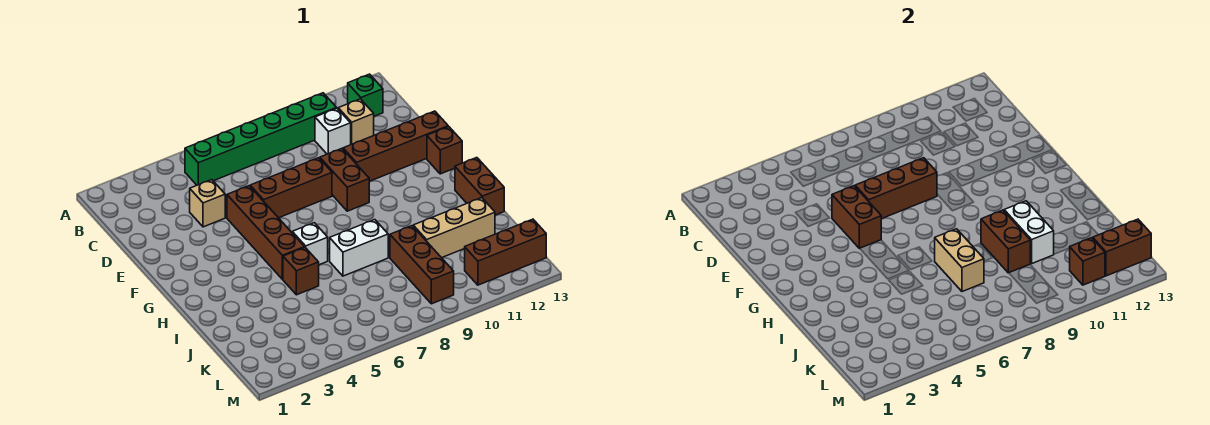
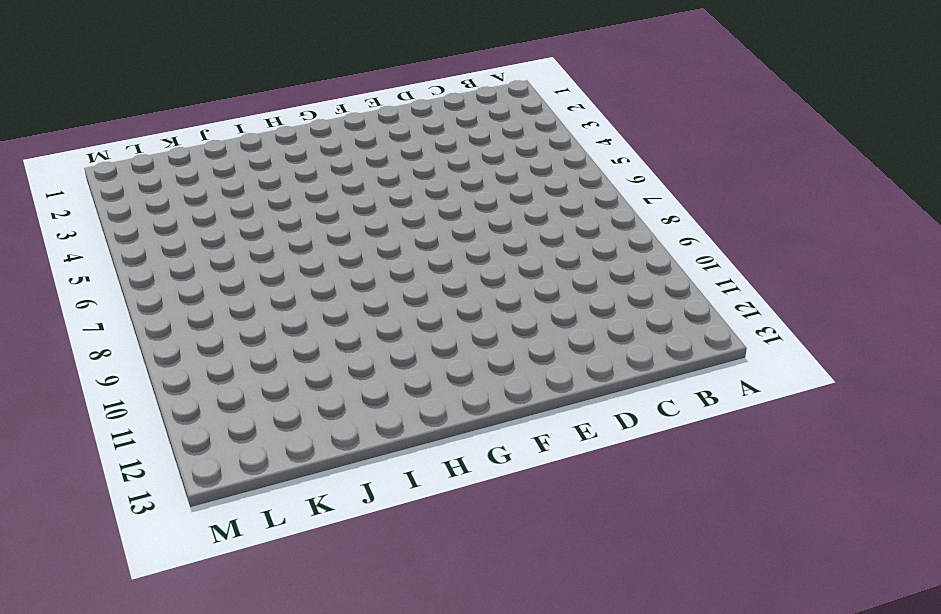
none -> green 1x6 brick [185,93,336,185]
none -> green 1x1 brick [347,74,383,116]
none -> white 1x1 brick [315,108,351,154]

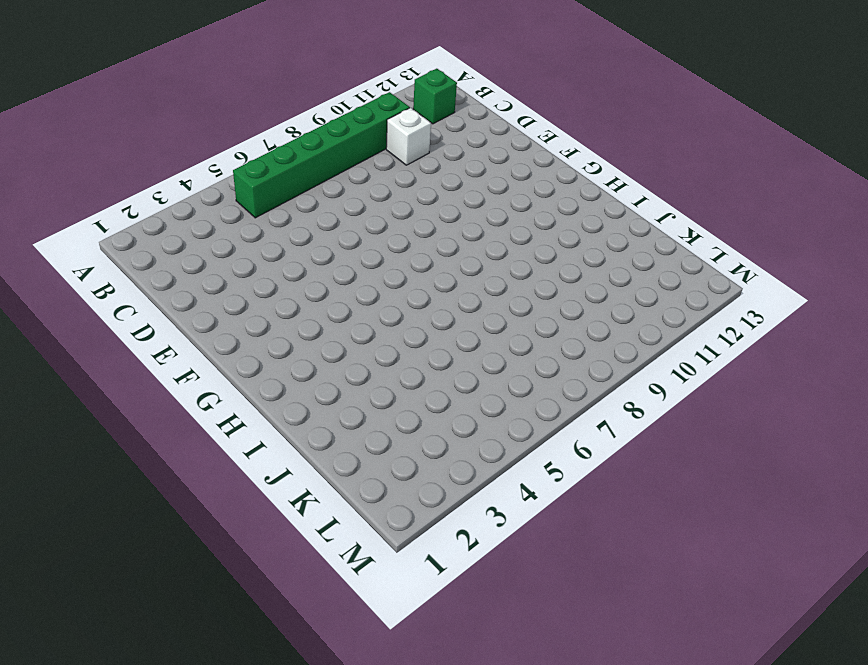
none -> tan 1x1 brick [338,99,374,145]
none -> tan 1x1 brick [190,180,225,227]
none -> brown 1x4 brick [227,186,305,279]

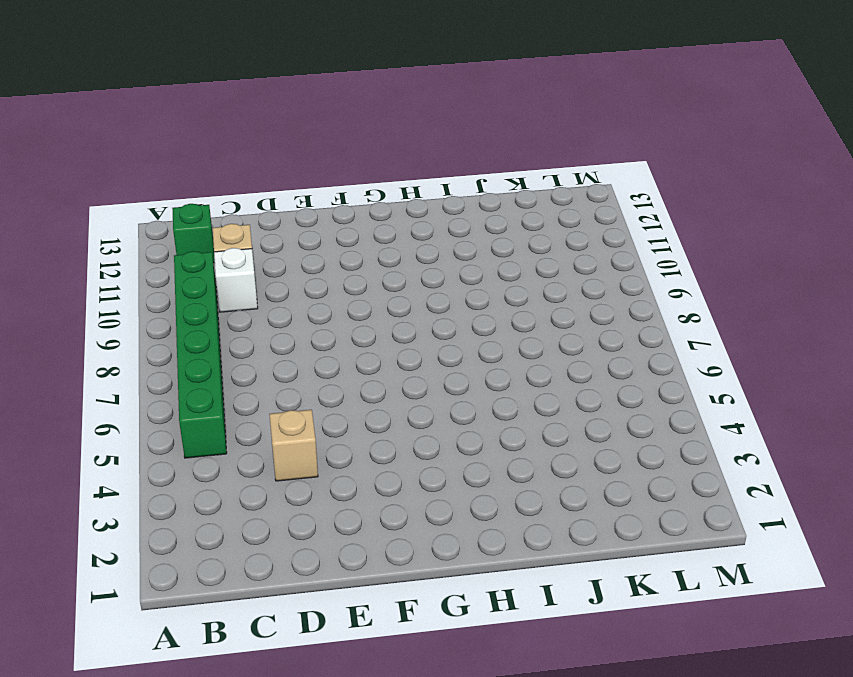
none -> brown 1x4 brick [227,186,305,279]
none -> brown 1x3 brick [250,158,332,218]
none -> brown 1x2 brick [320,149,369,211]

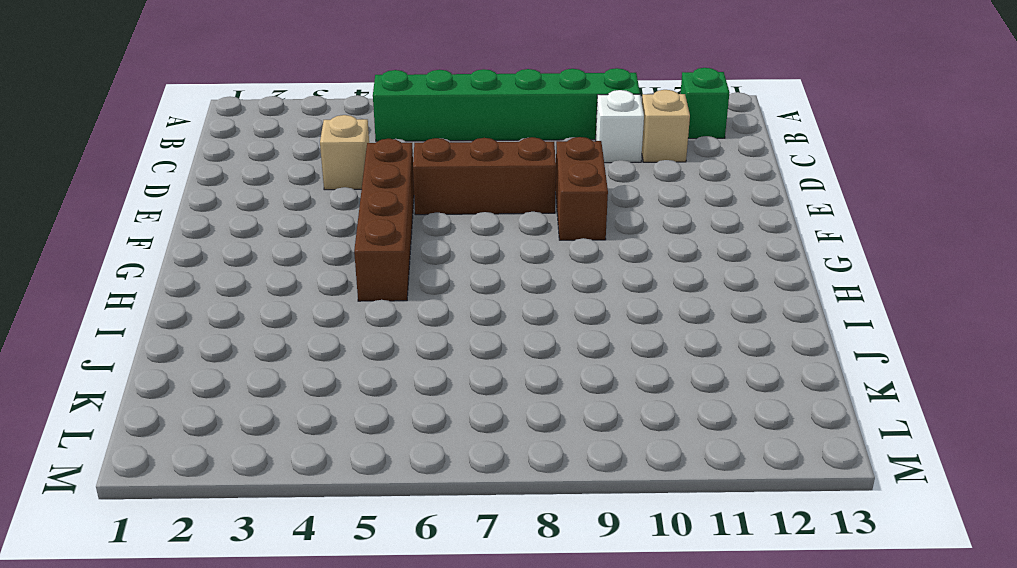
none -> brown 1x4 brick [343,111,448,181]
none -> brown 1x1 brick [427,127,462,174]
none -> white 1x1 brick [292,223,328,265]

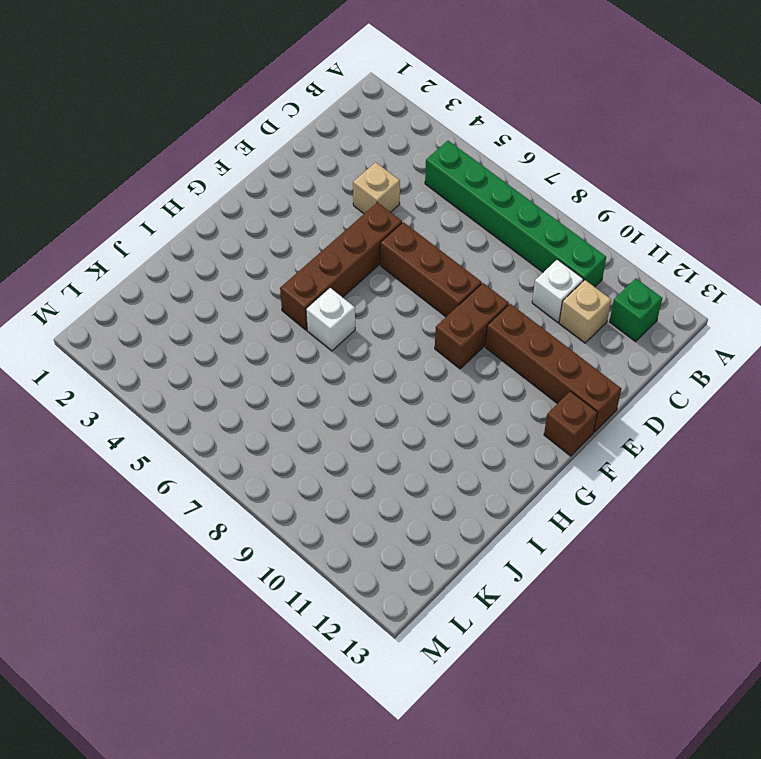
none -> brown 1x2 brick [455,158,504,215]
none -> brown 1x1 brick [283,248,319,295]
none -> white 1x2 brick [330,220,388,276]

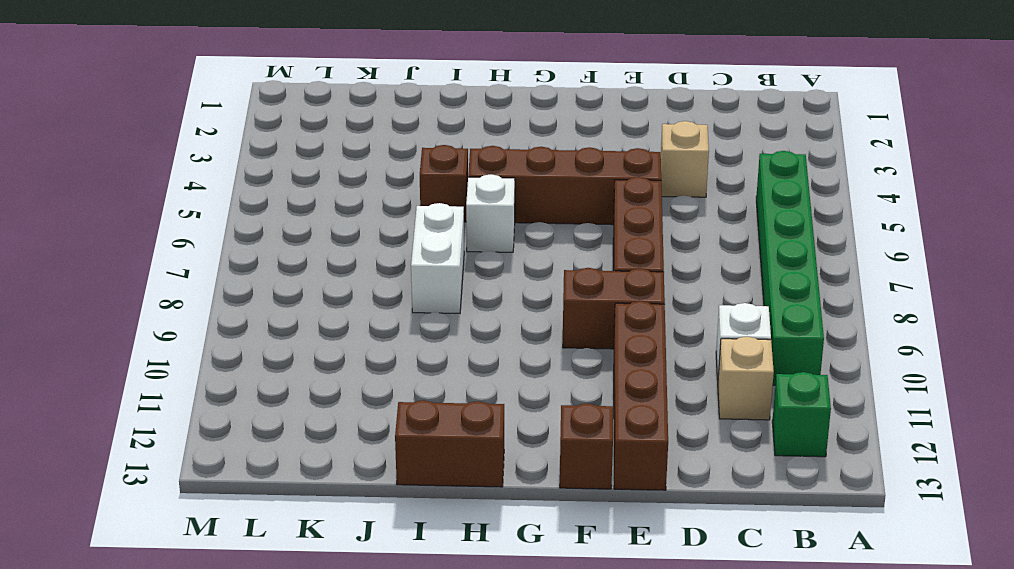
none -> brown 1x3 brick [390,226,454,304]
none -> tan 1x3 brick [413,198,495,258]
none -> brown 1x3 brick [465,219,546,285]

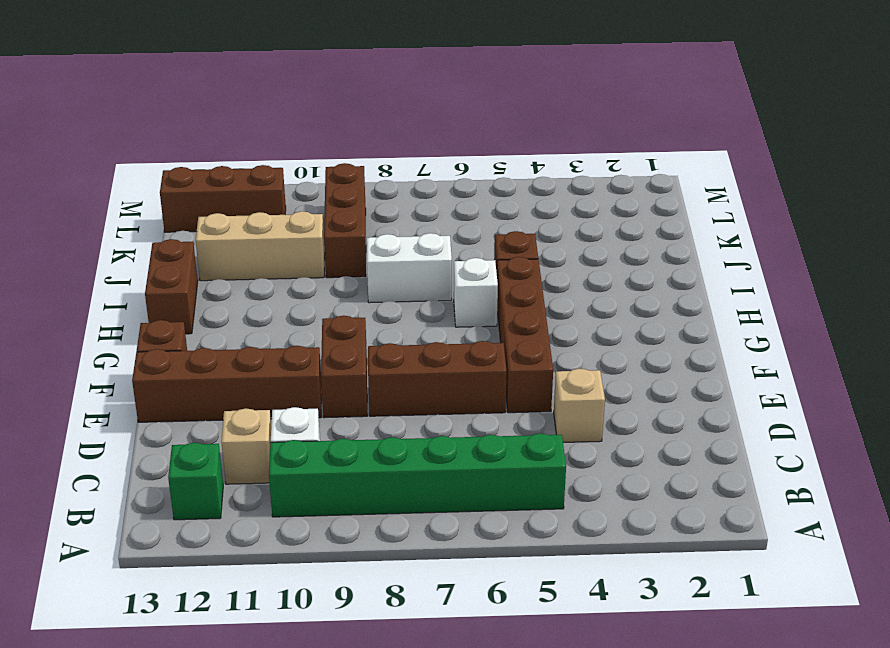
none -> brown 1x2 brick [832,186,881,248]
none -> brown 1x3 brick [855,158,937,219]
none -> tan 1x2 brick [935,229,984,292]

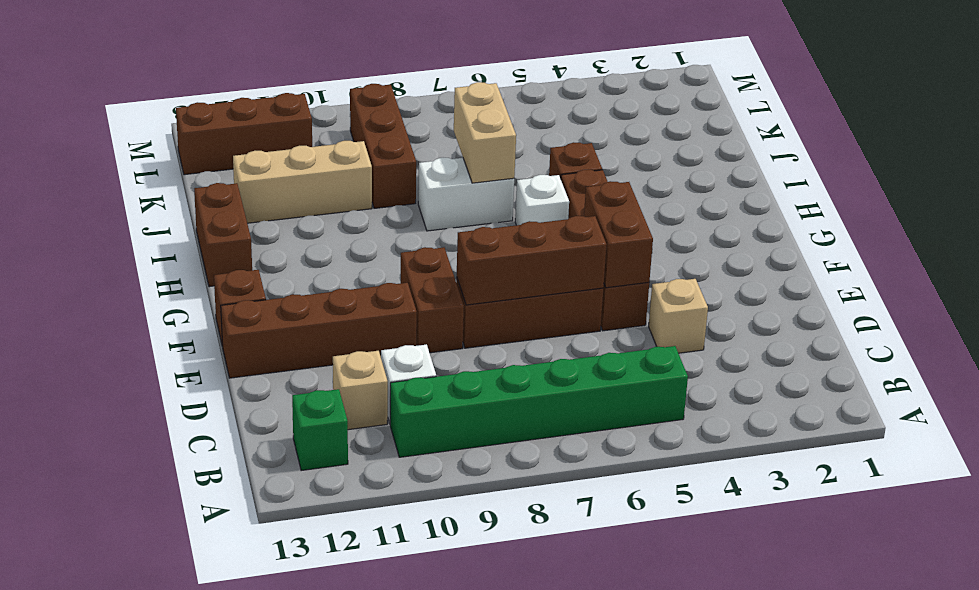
none -> brown 1x2 brick [981,210,1030,273]
none -> white 1x2 brick [1004,201,1054,263]
none -> brown 1x1 brick [1070,238,1105,285]

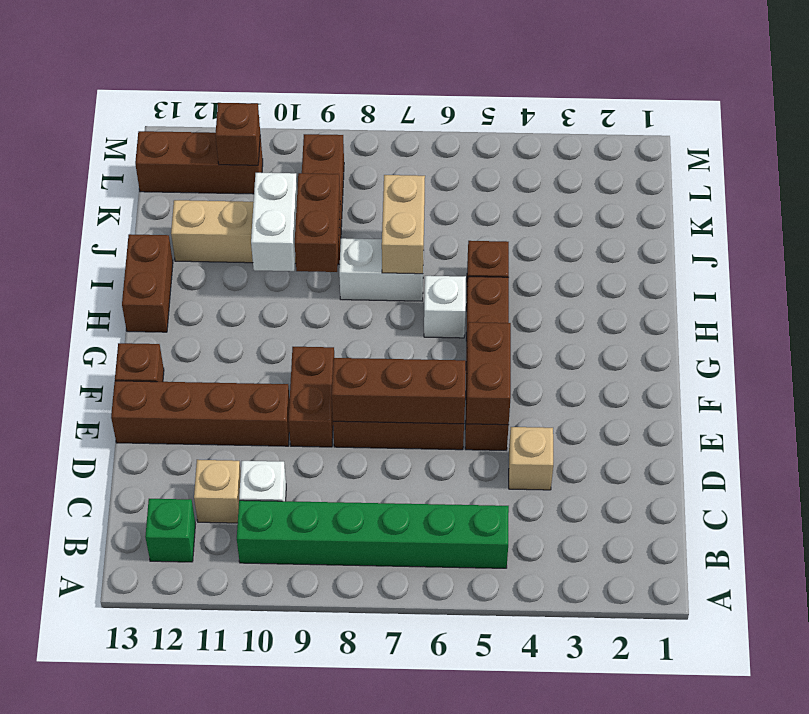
none -> brown 1x2 brick [1093,219,1151,276]

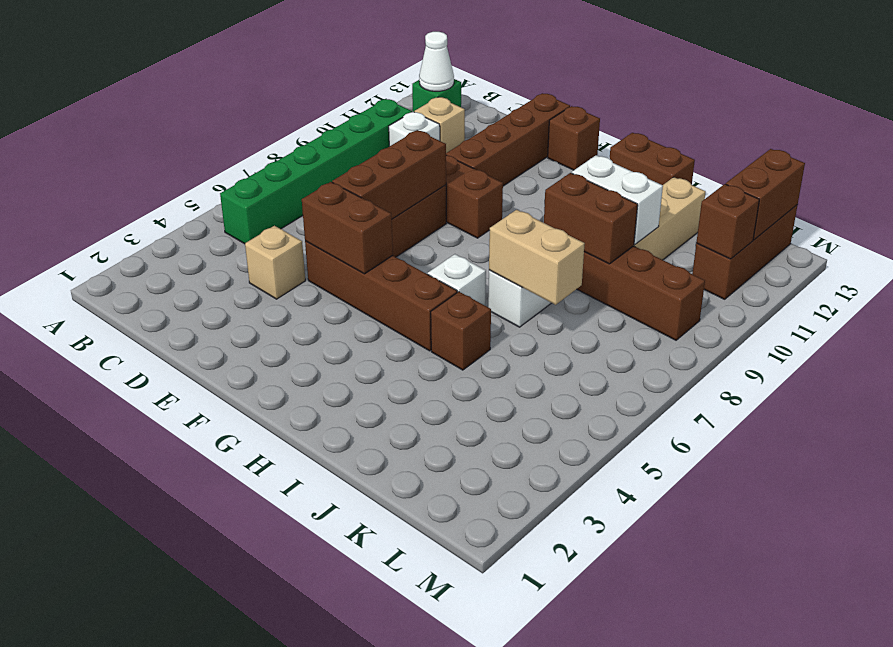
white 1x1 cone [419,32,454,91] -> none

